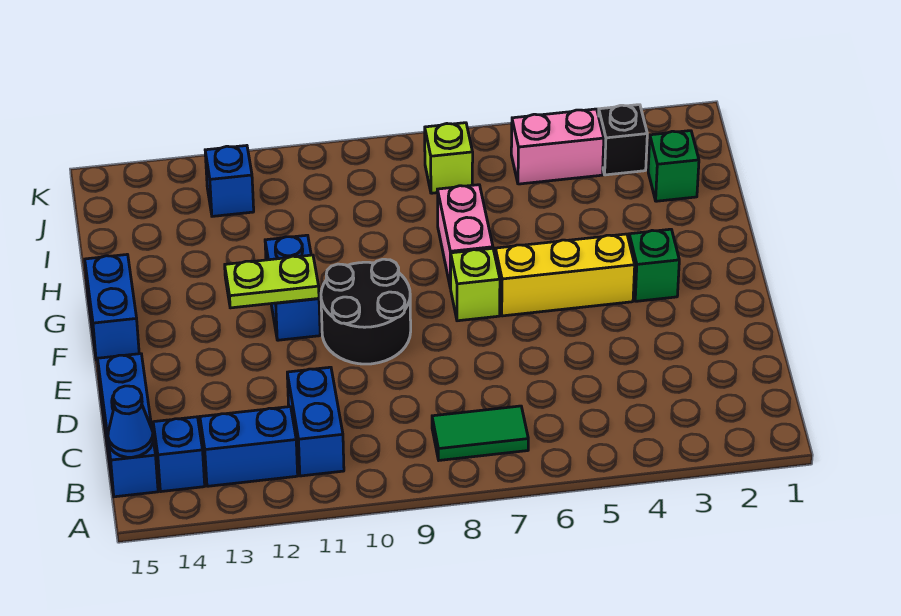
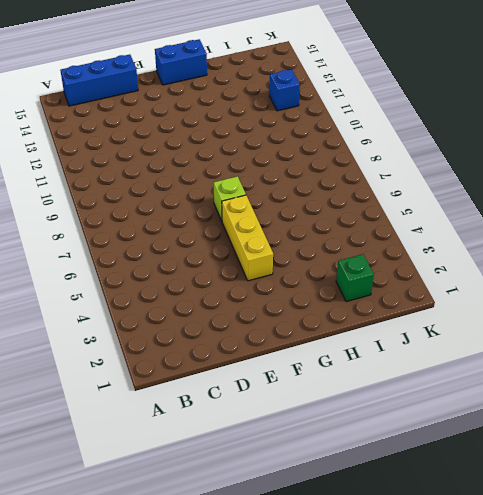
none -> green 1x2 tile [432,406,528,460]
none -> blue 1x2 brick [287,367,344,476]
none -> blue 1x2 brick [200,407,298,486]

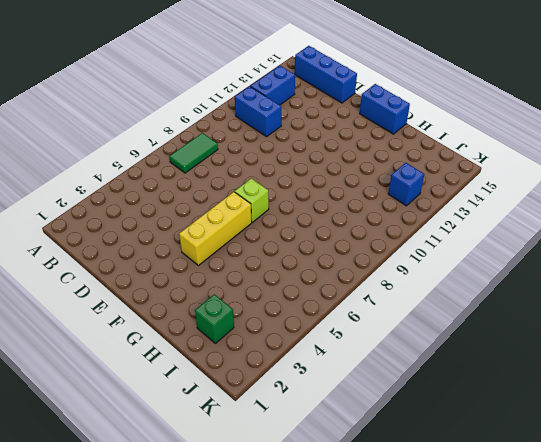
none -> blue 1x1 brick [153,417,205,492]
none -> black 2x2 round brick [321,259,411,364]
none -> green 1x1 brick [629,229,679,301]

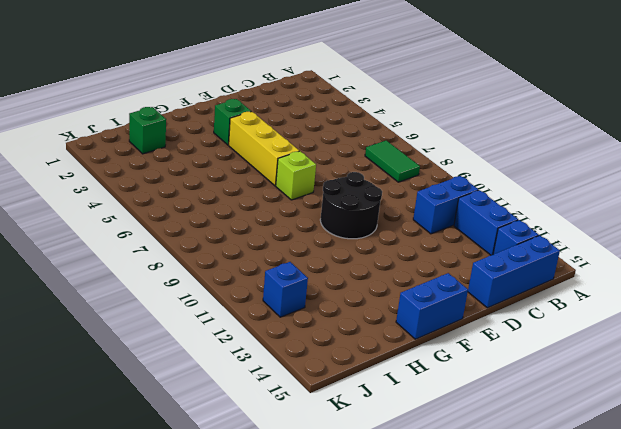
none -> blue 1x2 brick [265,235,320,340]
none -> pink 1x2 brick [437,185,493,288]
none -> black 1x1 brick [599,105,647,175]

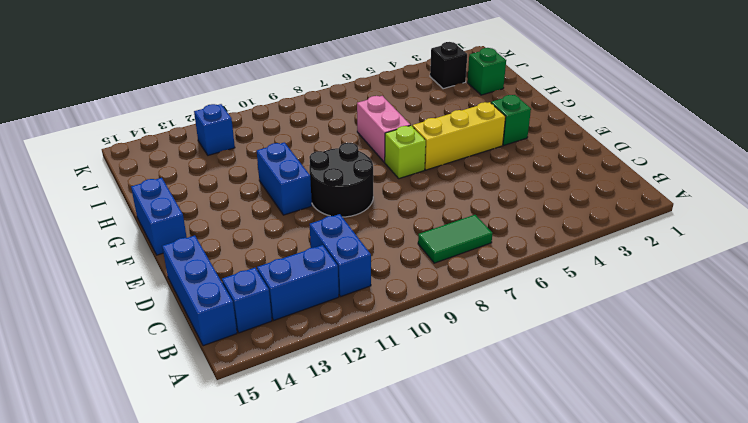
none -> pink 1x2 brick [511,109,604,184]
none -> lime 1x1 brick [425,123,473,193]
none -> blue 1x1 cone [108,386,153,457]

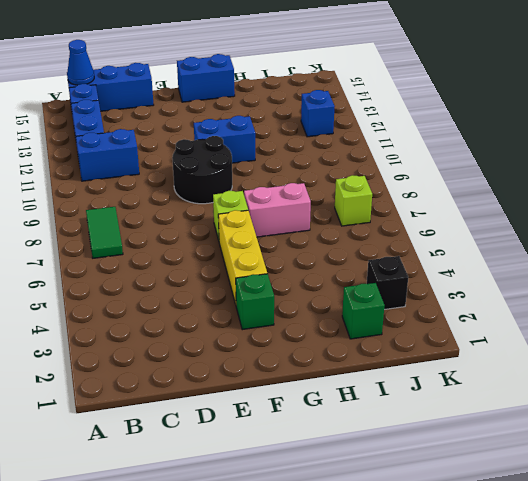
none -> pink 1x2 brick [511,109,604,184]
none -> lime 1x2 plate [225,255,319,308]

